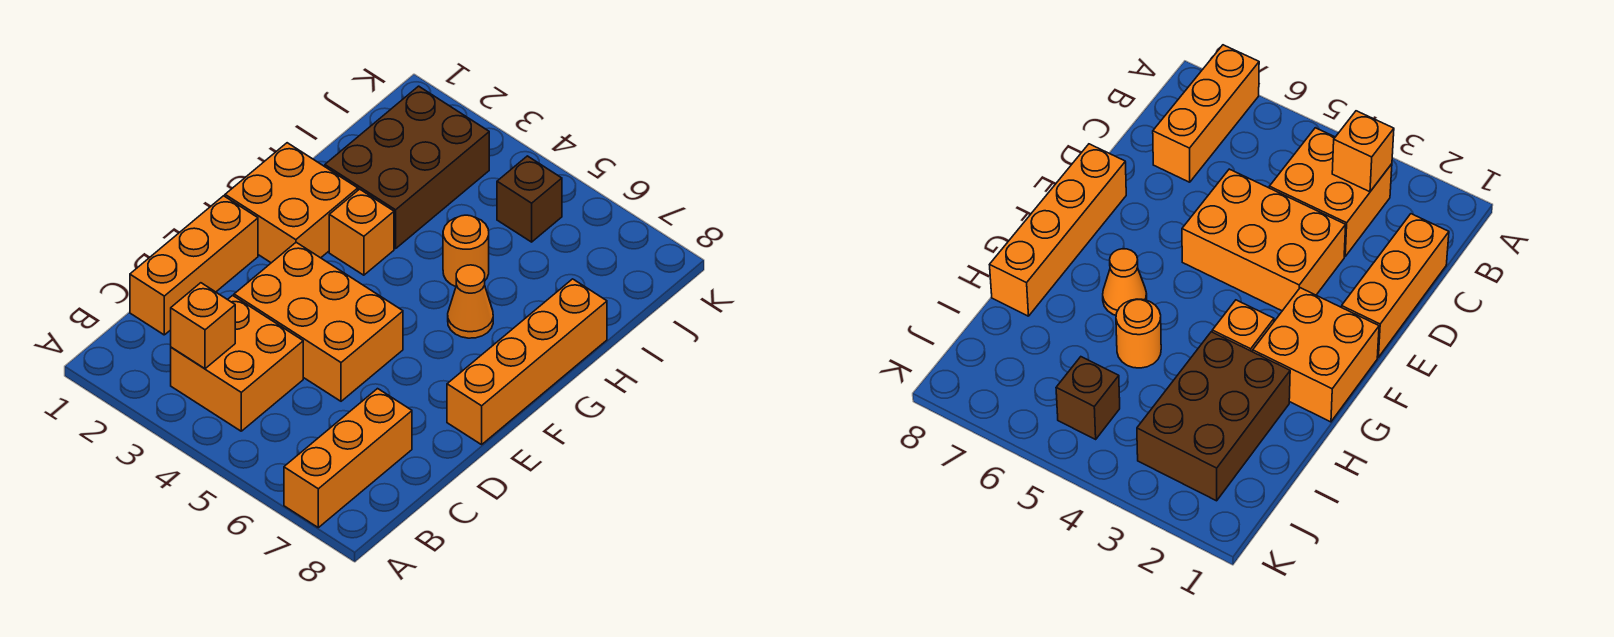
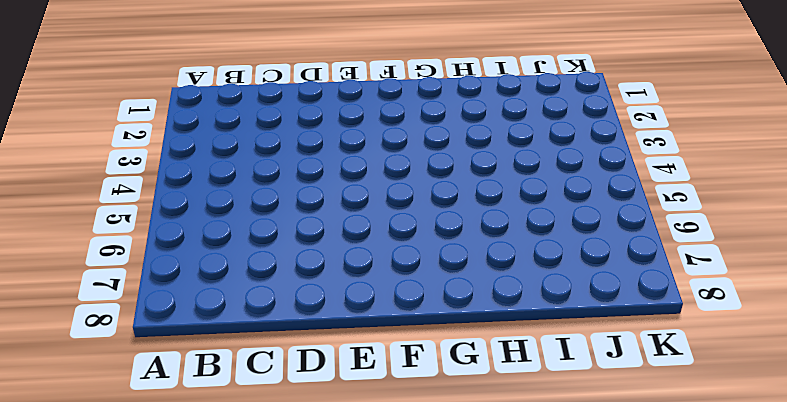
none -> orange 1x3 brick [284,389,412,528]
none -> orange 2x2 brick [171,295,303,431]
none -> orange 1x3 brick [130,196,258,335]

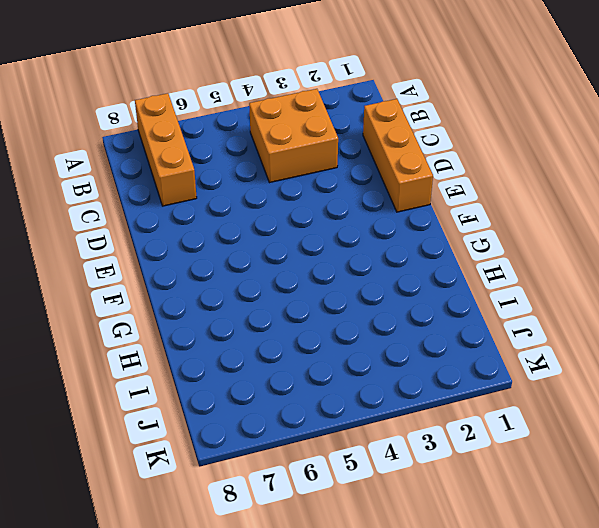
none -> orange 2x3 brick [234,242,403,401]
none -> orange 1x4 brick [447,279,607,445]
none -> orange 2x2 brick [225,143,358,263]

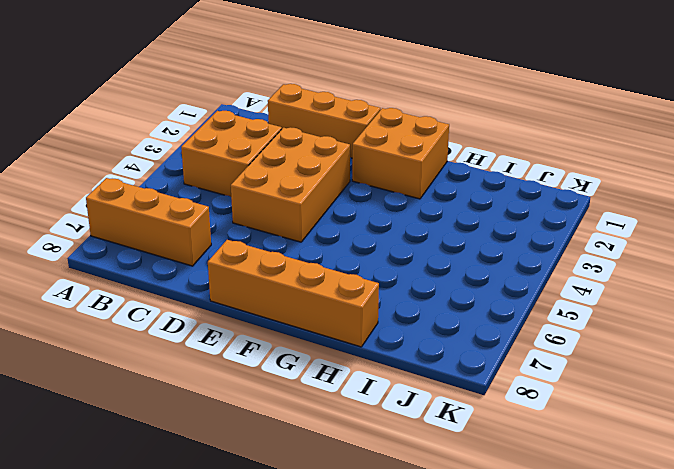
none -> orange 1x1 brick [329,189,394,275]
none -> orange 1x1 cone [448,265,493,338]
none -> brown 2x3 brick [325,86,489,249]

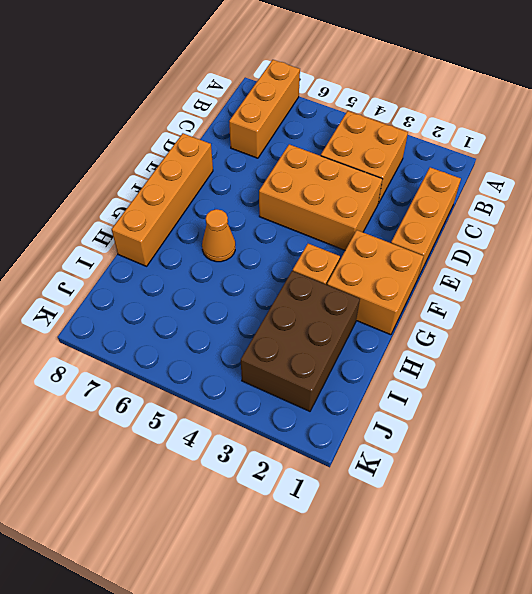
none -> orange 1x1 round brick [443,215,489,286]
none -> brown 1x1 brick [497,156,562,242]
none -> orange 1x1 brick [171,283,235,369]

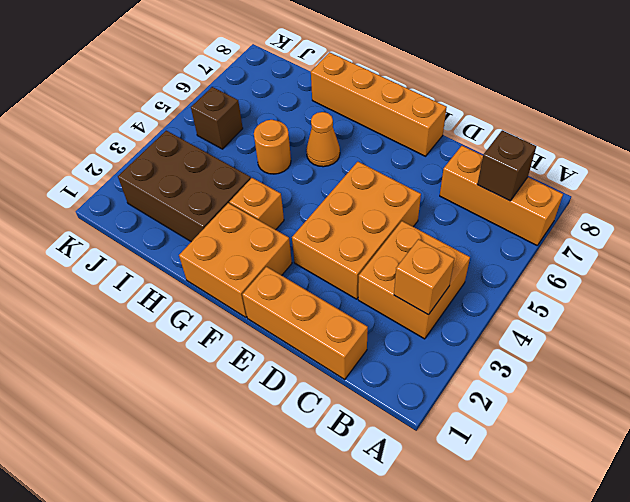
brown 1x1 brick [477,130,536,201] -> none

